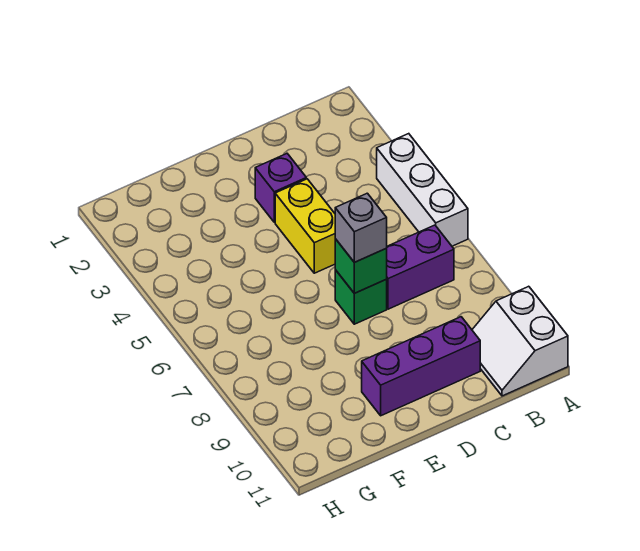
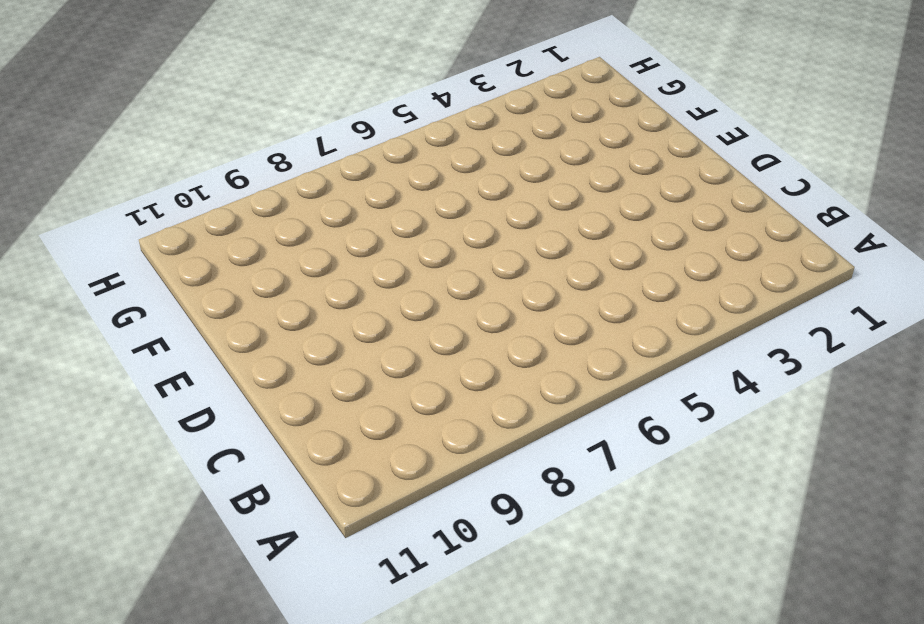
none -> white 1x3 brick [377,134,468,246]
none -> white 2x2 slope [472,286,568,396]

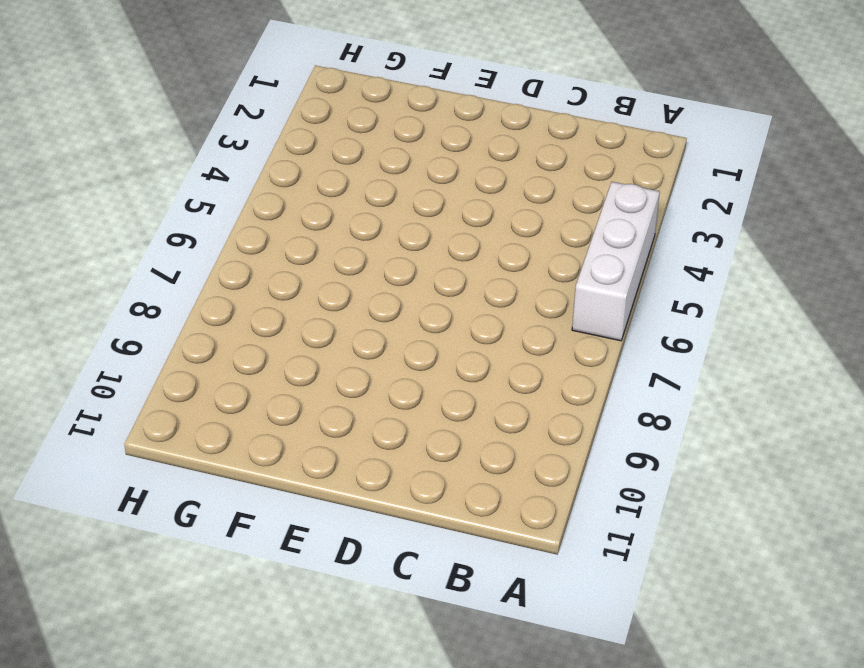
none -> white 2x2 slope [472,286,568,396]
none -> purple 1x2 brick [386,225,454,309]

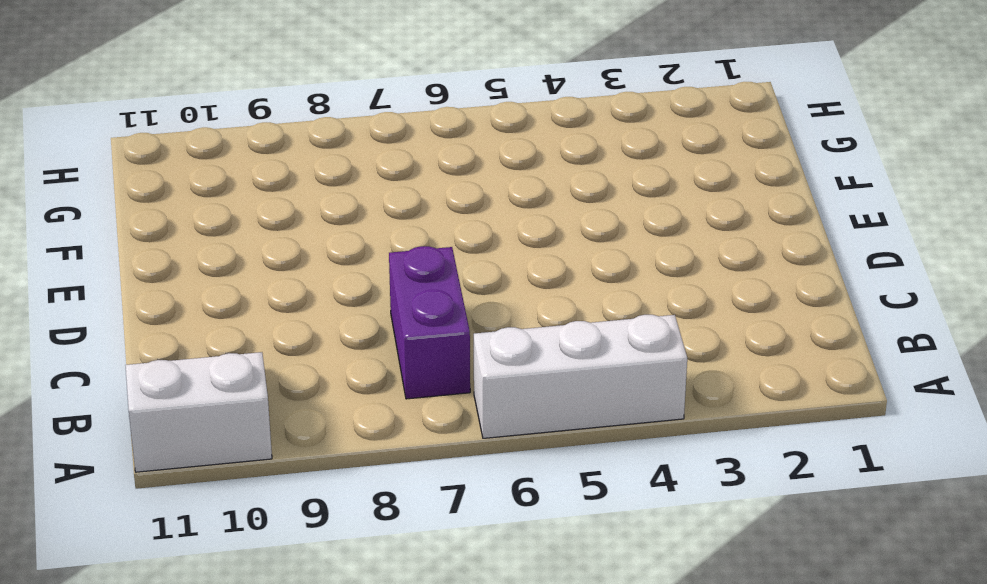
none -> purple 1x3 brick [362,317,480,416]
none -> purple 1x1 brick [255,154,306,222]

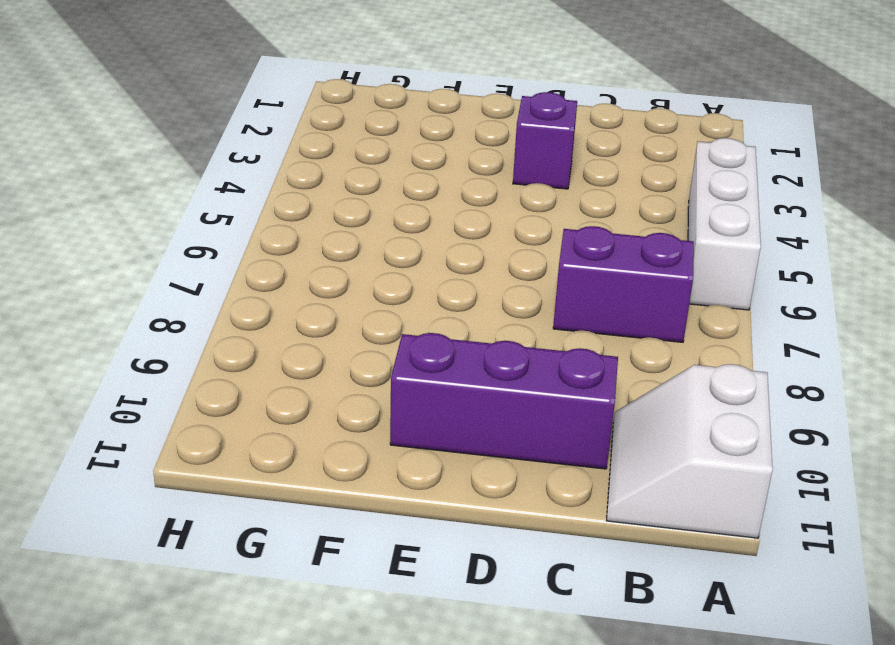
none -> yellow 1x2 brick [275,179,335,273]
none -> green 1x1 brick [335,270,387,324]

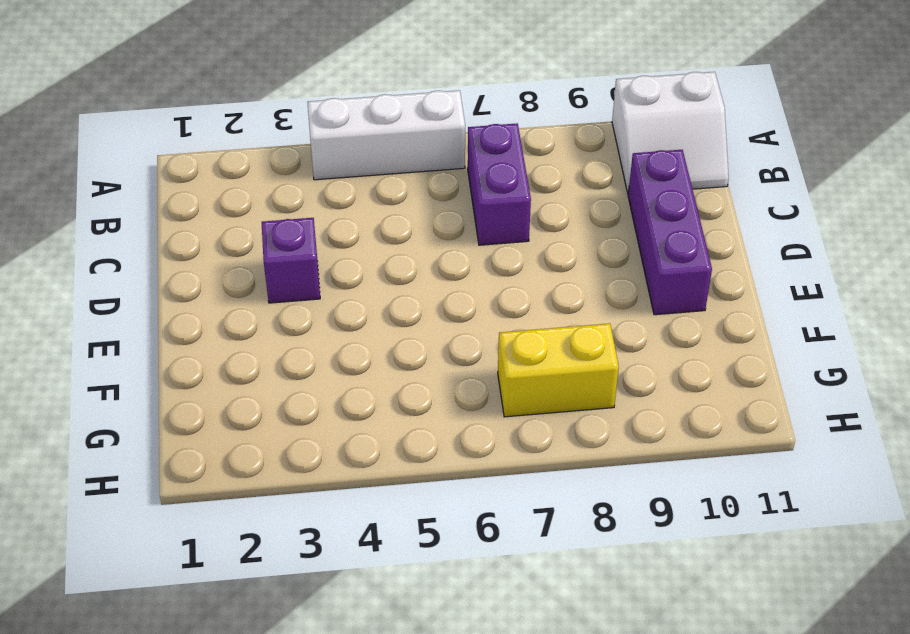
yellow 1x2 brick [498,324,619,417] -> yellow 1x2 brick moved to [275,179,335,273]
none -> green 1x1 brick [335,270,387,324]
none -> green 1x1 brick [335,239,387,293]

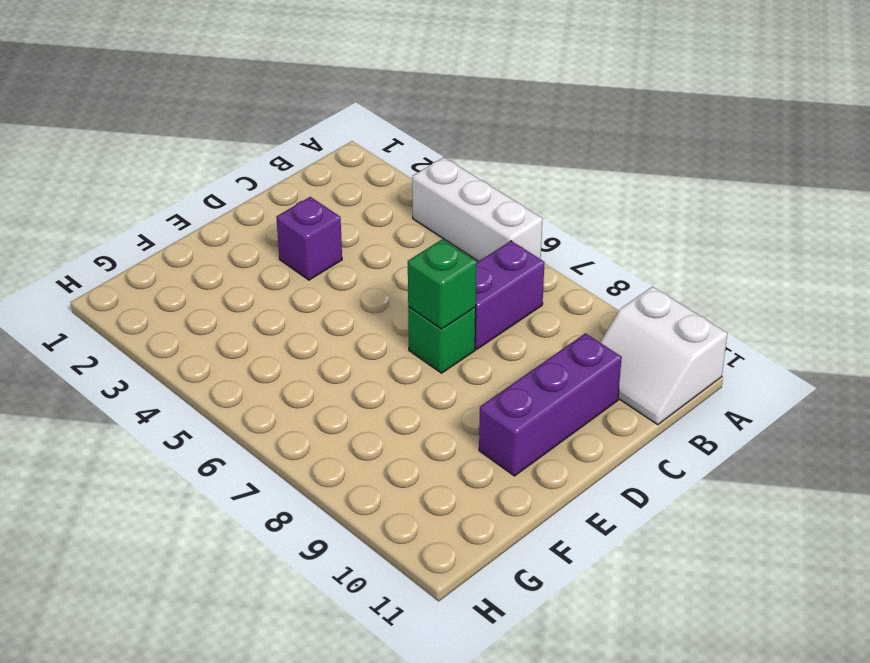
none -> yellow 1x2 brick [275,179,335,273]
none -> grey 1x1 brick [335,193,387,262]

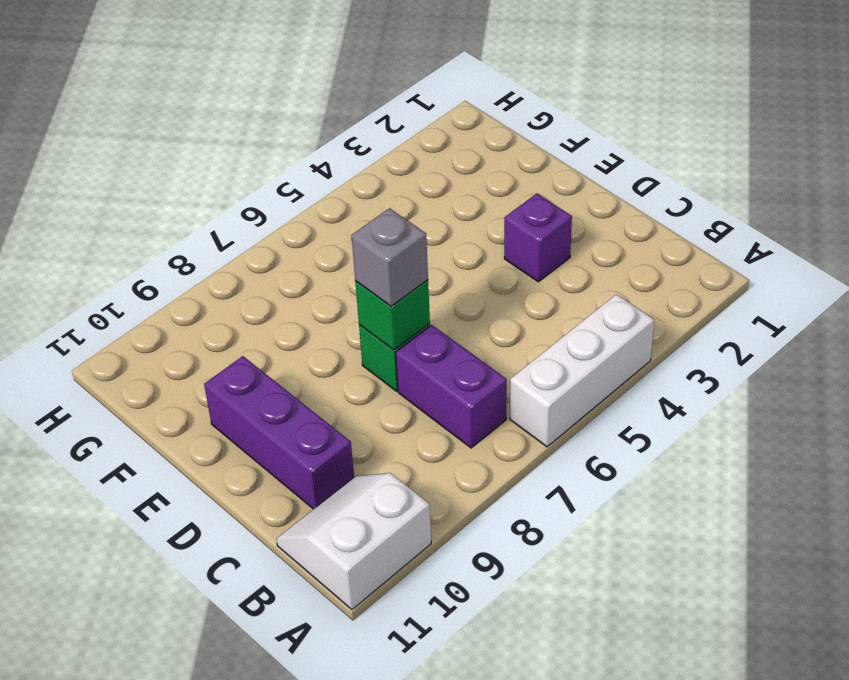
none -> yellow 1x2 brick [275,179,335,273]

